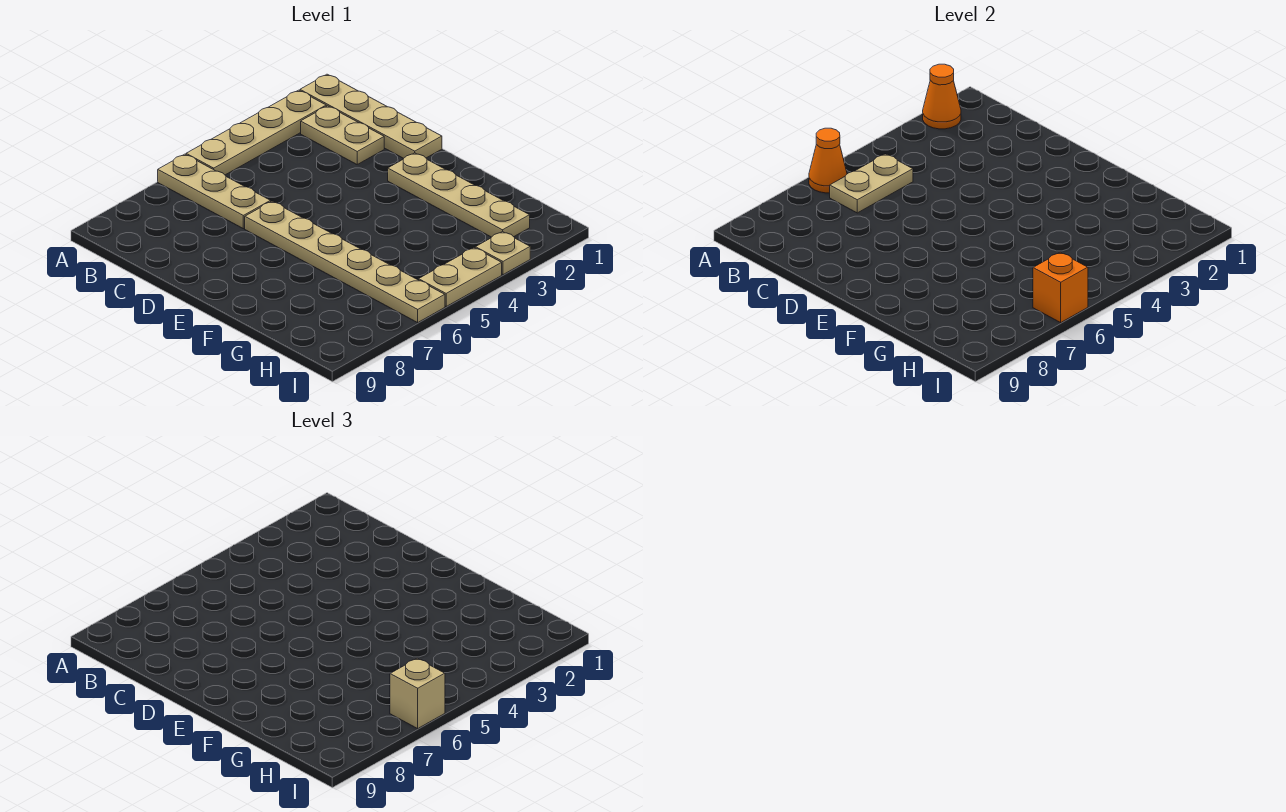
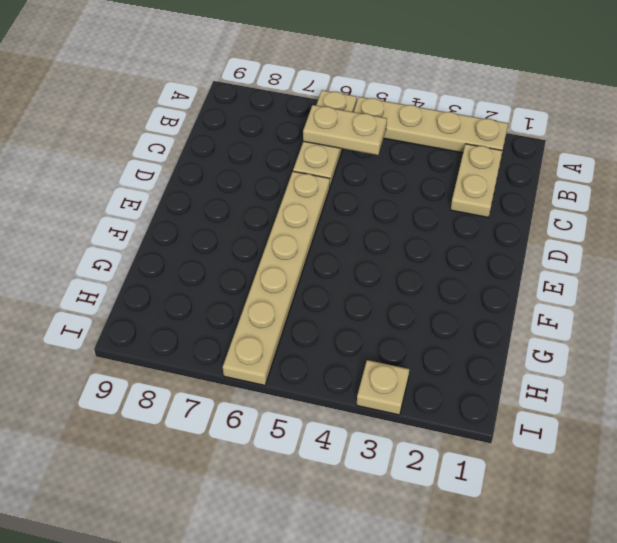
none -> tan 1x4 plate [300,74,442,158]
none -> tan 1x4 plate [388,153,530,237]
none -> tan 1x2 plate [419,248,502,306]

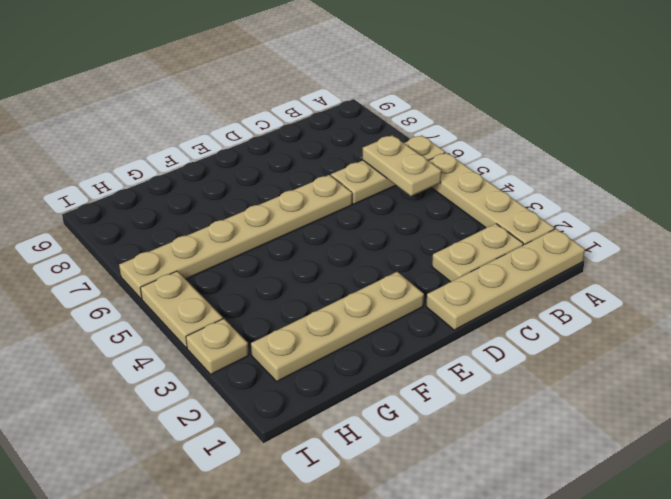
none -> orange 1x1 cone [923,64,961,129]
none -> orange 1x1 cone [809,128,847,193]
none -> orange 1x1 brick [1033,252,1088,322]

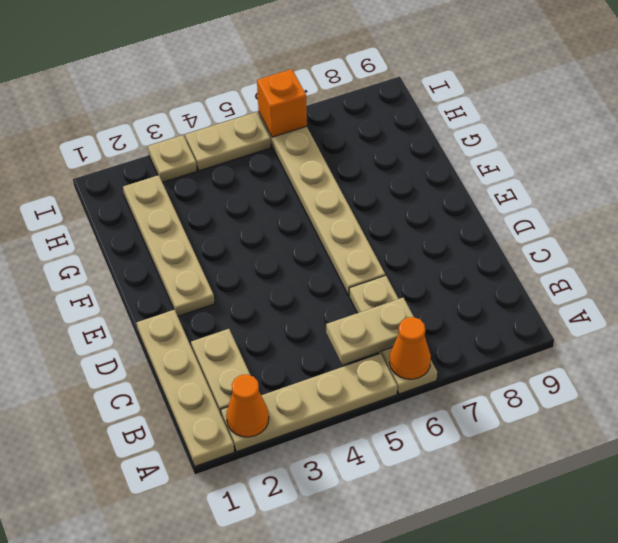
none -> tan 1x1 brick [390,658,445,728]

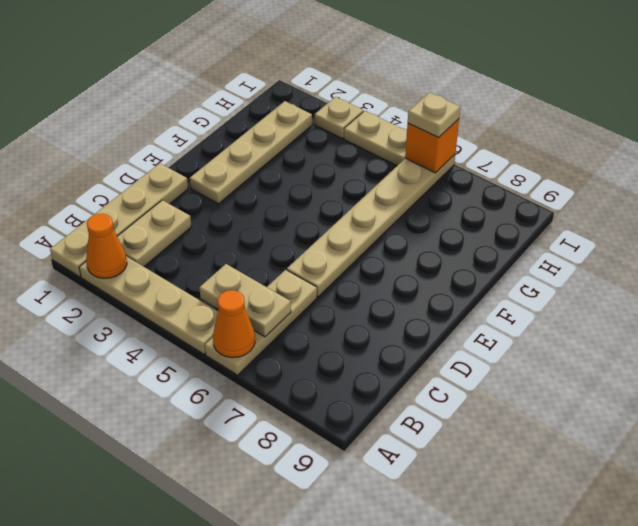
tan 1x1 plate [408,92,460,138] -> tan 1x1 brick [390,658,445,728]

